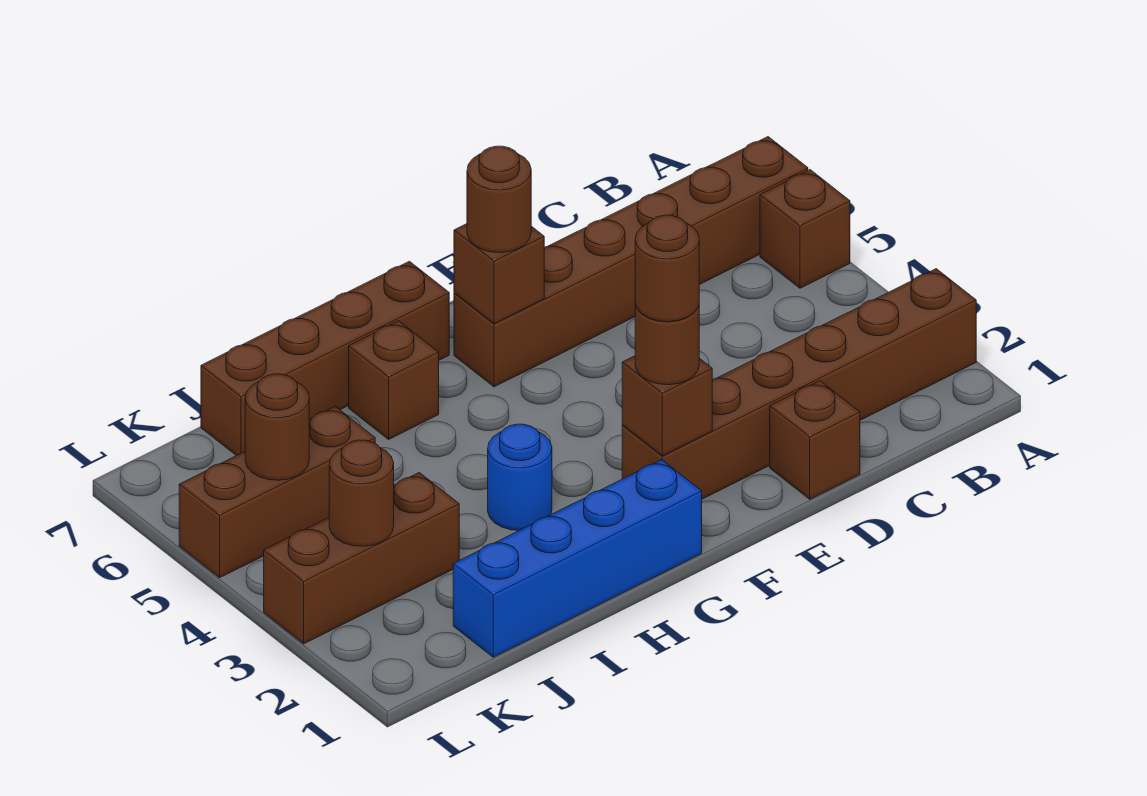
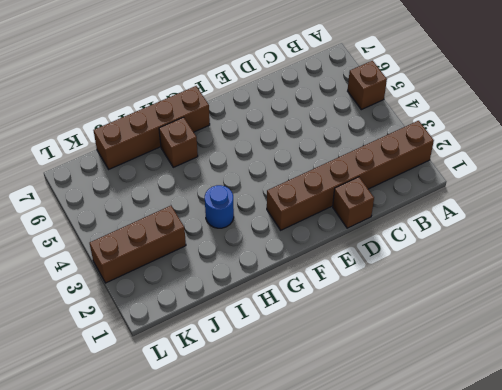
none -> brown 1x6 brick [454,137,808,387]
none -> blue 1x4 brick [453,460,702,657]
none -> brown 1x3 brick [179,407,375,578]

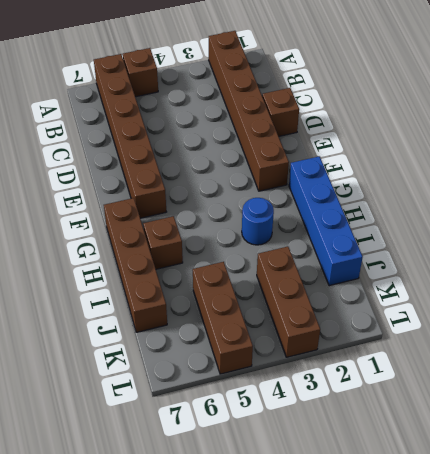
none -> brown 1x1 brick [622,356,712,456]
none -> brown 1x1 brick [454,224,544,324]
none -> brown 1x1 round brick [329,440,394,546]

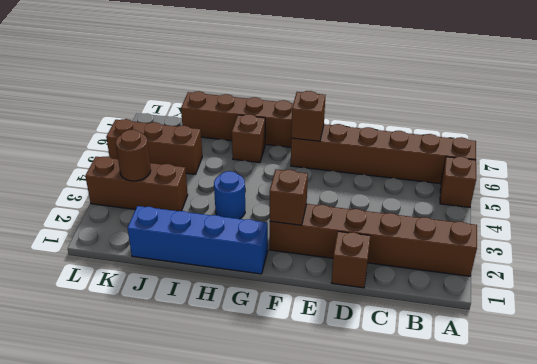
none -> brown 1x1 round brick [245,374,309,480]
none -> brown 1x1 round brick [635,304,699,385]
none -> brown 1x1 round brick [467,146,531,253]

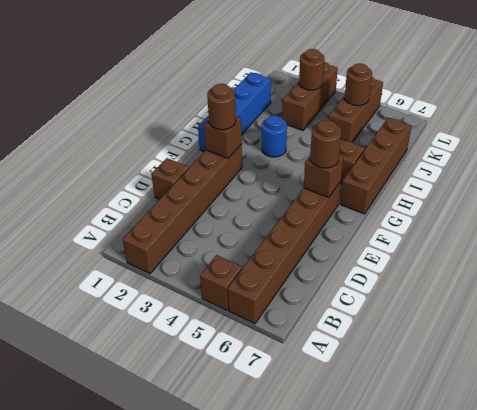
none -> brown 1x1 round brick [635,215,699,322]

